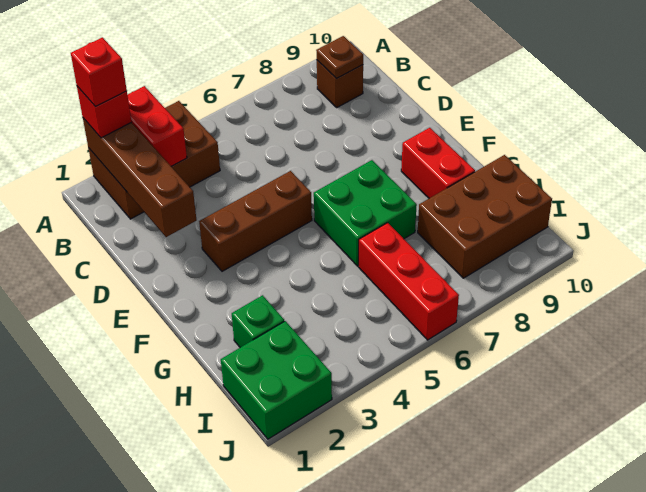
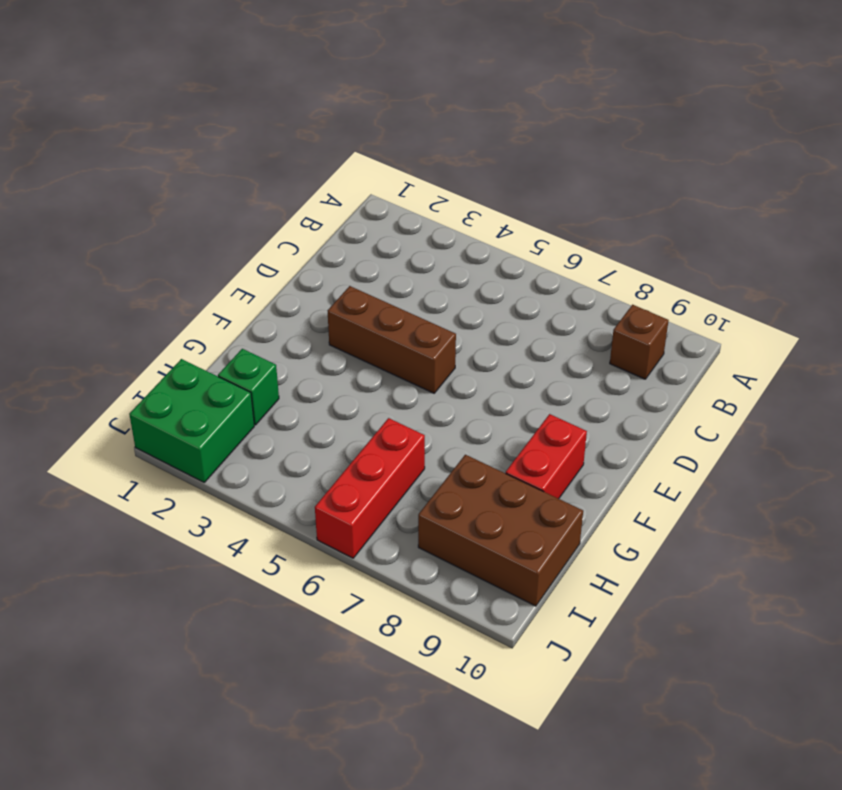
none -> brown 2x3 brick [88,101,220,219]
none -> green 2x2 brick [314,160,417,266]
none -> brown 1x4 brick [83,118,196,237]

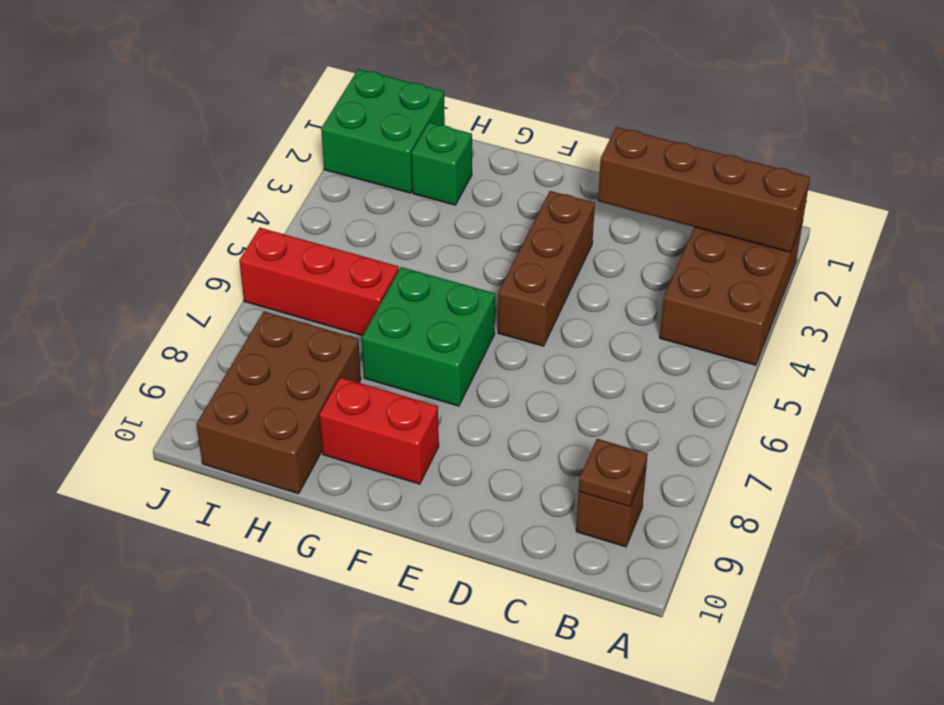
none -> red 1x2 brick [127,86,187,166]
none -> red 1x1 brick [77,86,131,138]
none -> red 1x1 brick [71,37,127,107]

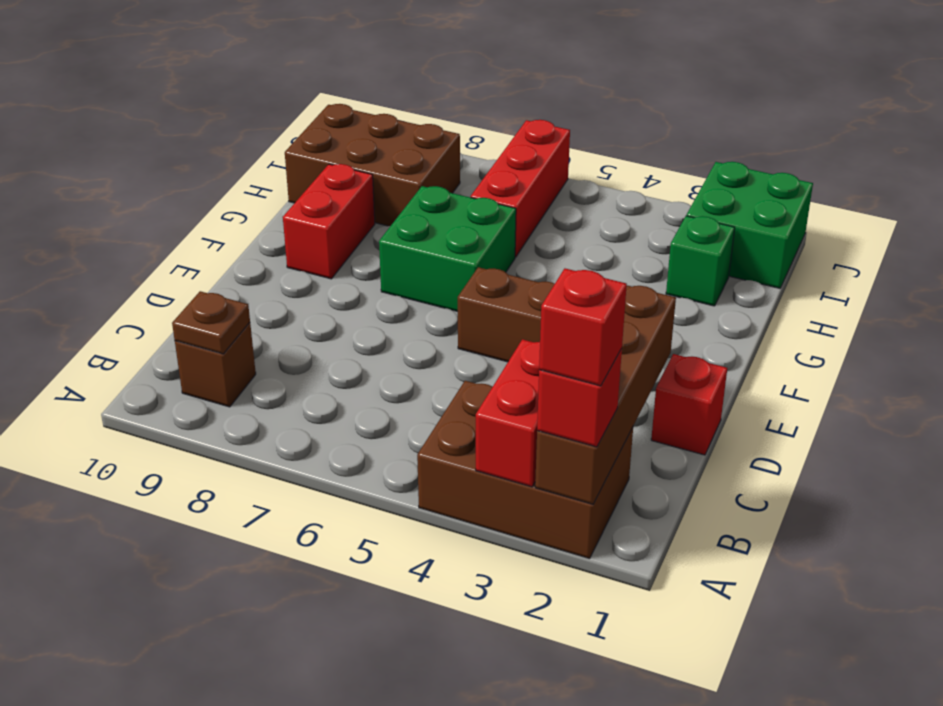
red 1x1 brick [651,354,727,455] -> none

